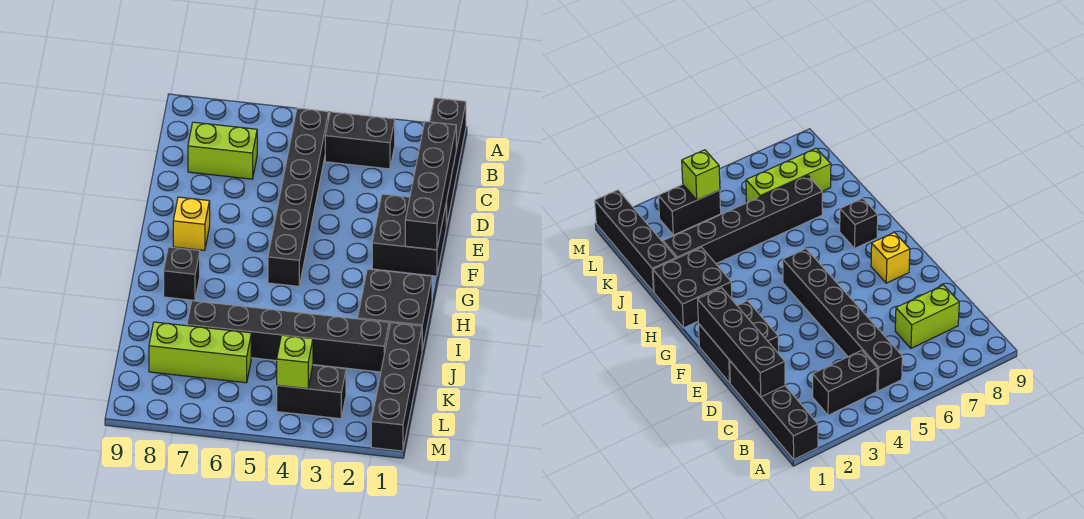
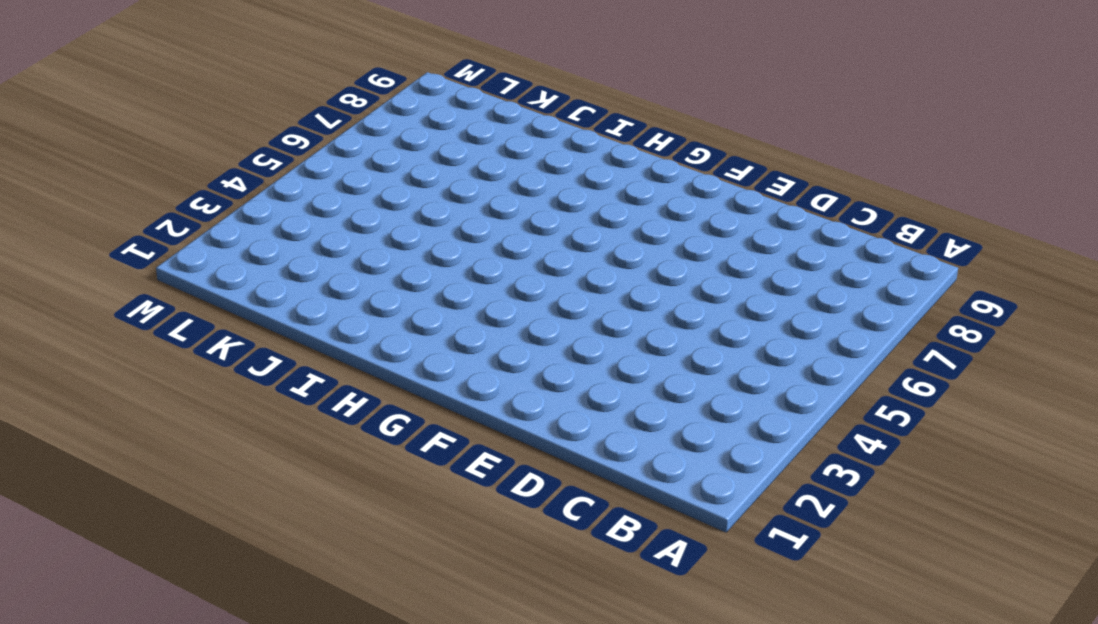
none -> black 1x4 brick [430,98,466,226]
none -> black 1x2 brick [325,112,395,169]
none -> black 1x6 brick [268,108,328,286]

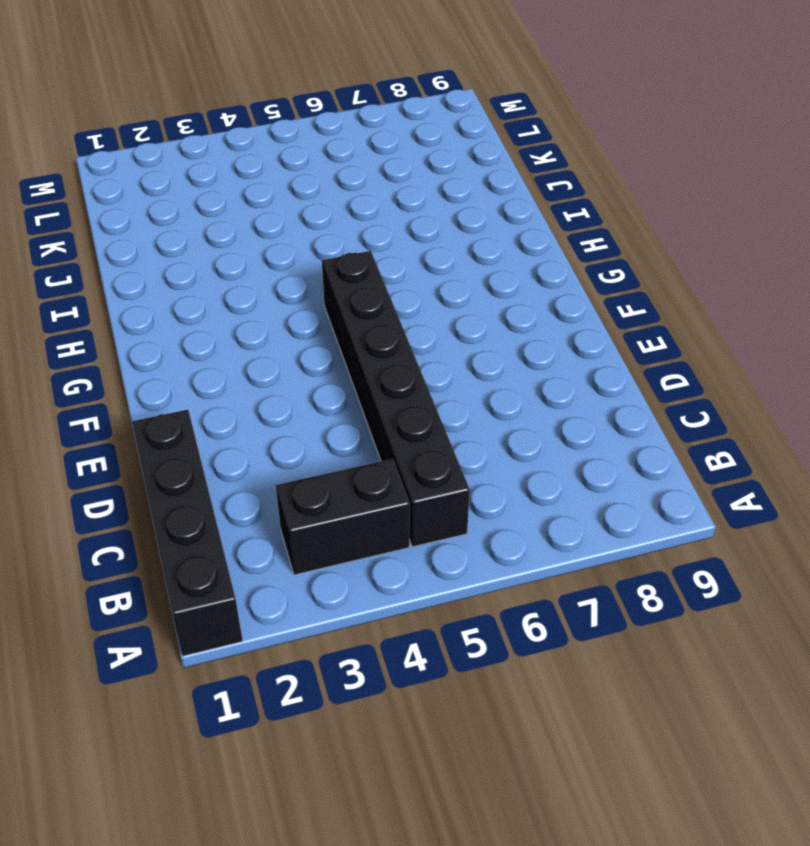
none -> lime 1x2 brick [188,122,257,179]
none -> black 2x2 brick [372,194,446,276]
none -> yellow 1x1 brick [173,197,210,250]

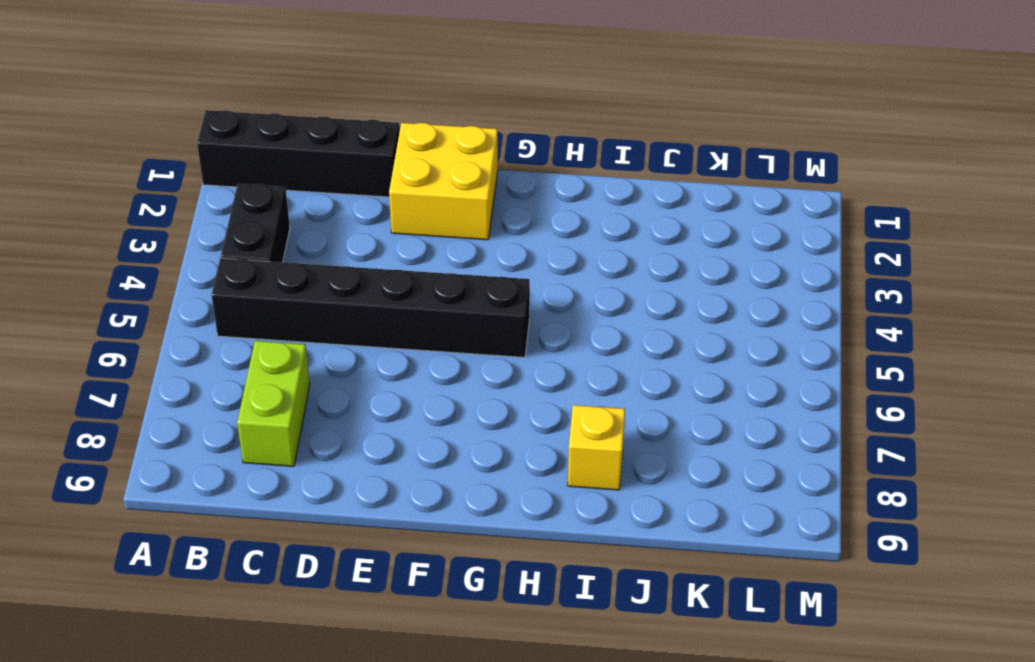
yellow 2x2 brick [389,123,498,240] -> black 2x2 brick [372,194,446,276]
yellow 1x1 brick [568,405,625,490] -> yellow 1x1 brick moved to [173,197,210,250]
none -> black 2x2 brick [358,269,432,350]
none -> black 1x1 brick [164,247,200,300]
none -> black 1x4 brick [371,323,422,451]

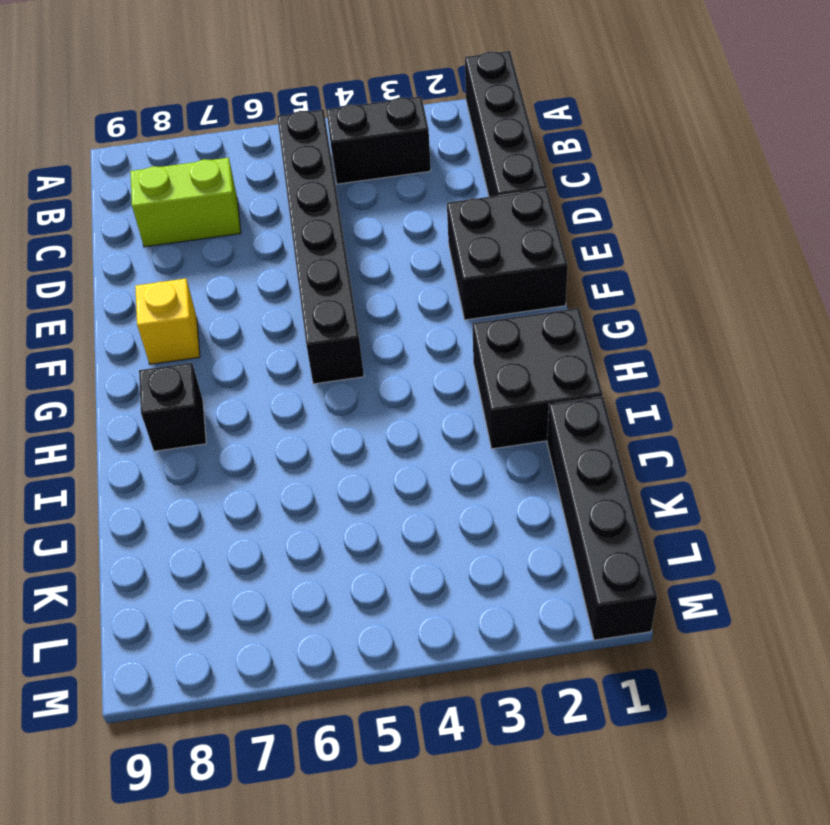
none -> black 1x6 brick [187,301,389,372]
none -> lime 1x3 brick [149,322,251,383]
none -> black 1x2 brick [277,365,346,419]

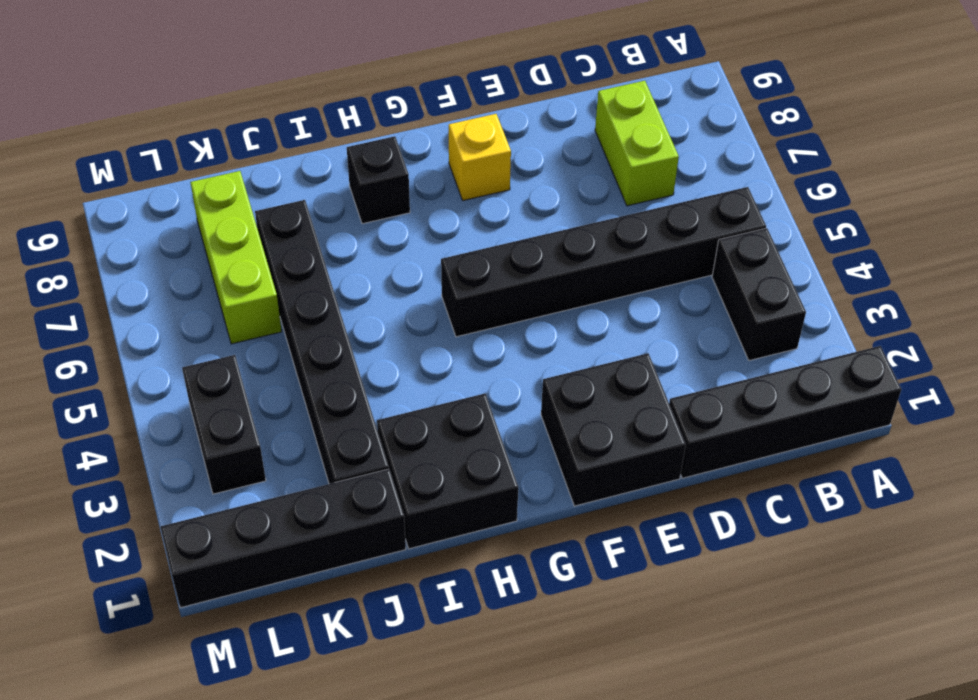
none -> black 1x4 brick [405,121,456,250]
none -> lime 1x1 brick [277,335,313,389]

